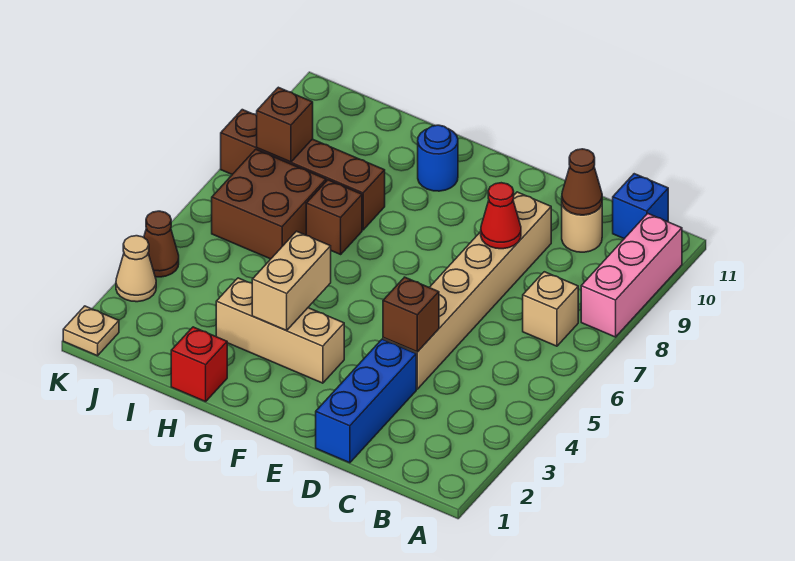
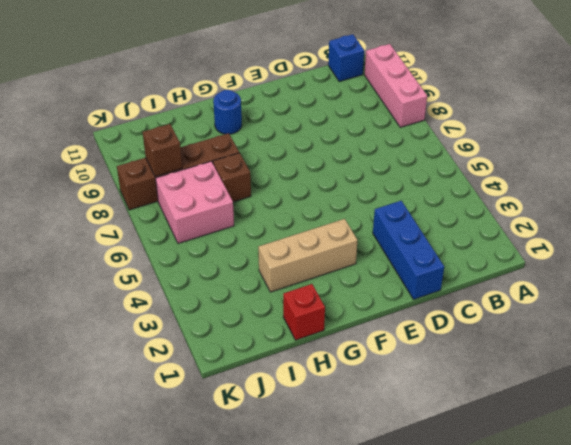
pink 2x2 brick [156,161,234,243] -> brown 2x2 brick [212,149,326,259]
none -> tan 1x1 brick [523,272,578,346]
none -> tan 1x1 round brick [562,205,602,252]
none -> tan 1x6 brick [383,192,551,389]

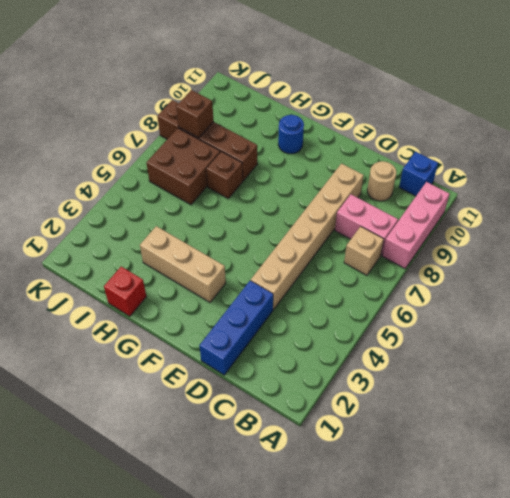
pink 1x2 brick [335,194,398,255] -> none
none -> tan 1x1 plate [63,306,119,356]
none -> tan 1x1 cone [116,236,156,302]
none -> brown 1x1 cone [144,211,179,277]

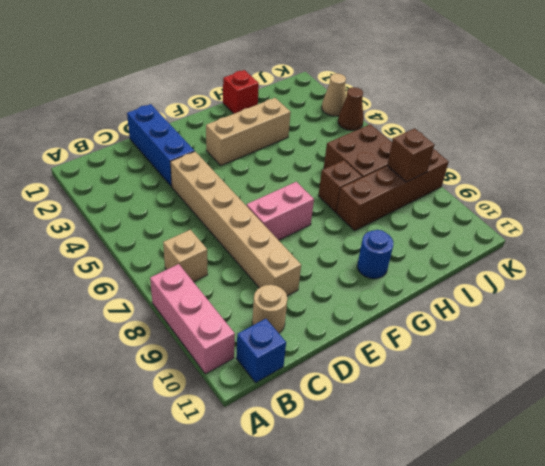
pink 1x2 brick [247,182,314,240] -> none
none -> tan 1x1 plate [63,306,119,356]
none -> brown 1x1 cone [562,149,602,215]
none -> brown 1x1 brick [383,277,439,352]

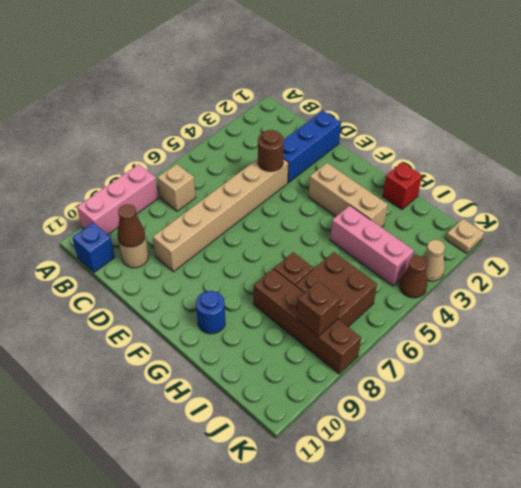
brown 1x1 round brick [258,130,284,171] -> brown 1x1 brick [383,277,439,352]
pink 1x3 brick [330,206,414,286] -> none
none -> red 1x1 cone [481,183,521,249]
none -> tan 1x2 brick [252,231,331,331]

